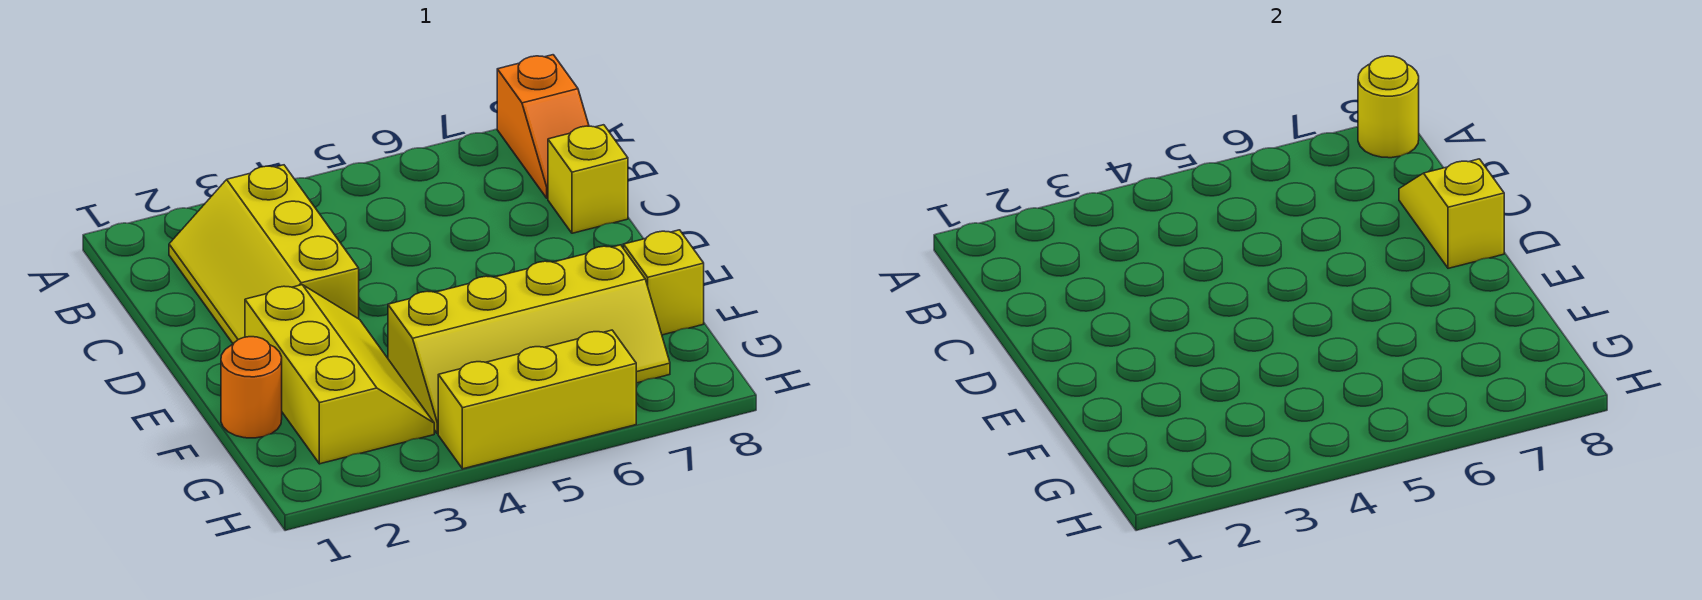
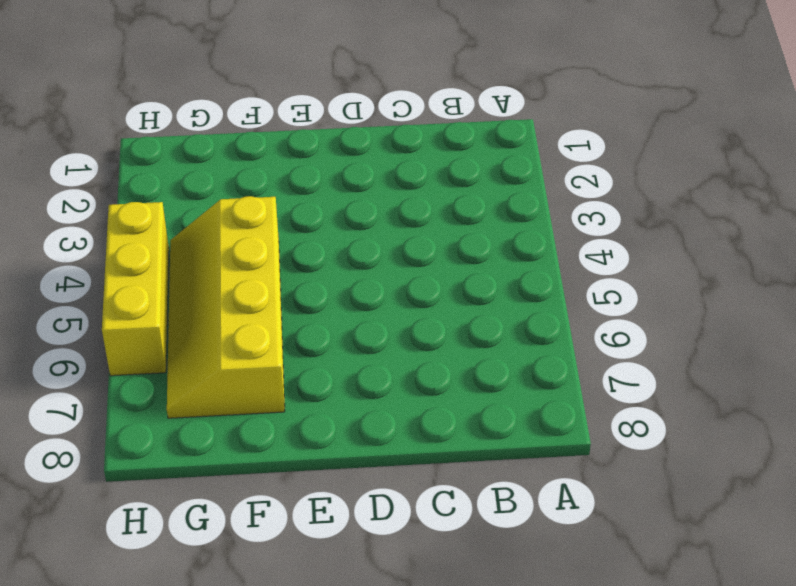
none -> orange 1x2 slope [497,55,589,198]
none -> yellow 2x3 slope [169,165,359,344]

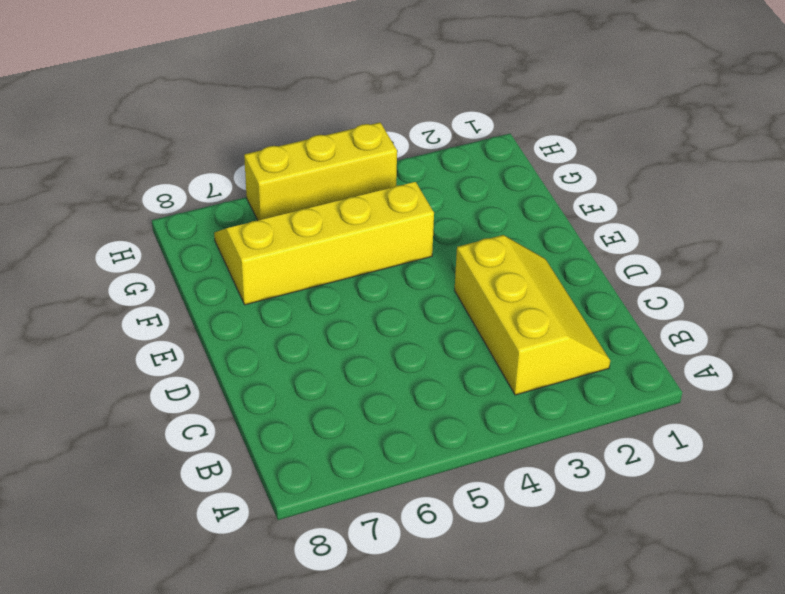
none -> orange 1x2 slope [497,55,589,198]
none -> yellow 1x1 brick [548,125,628,233]

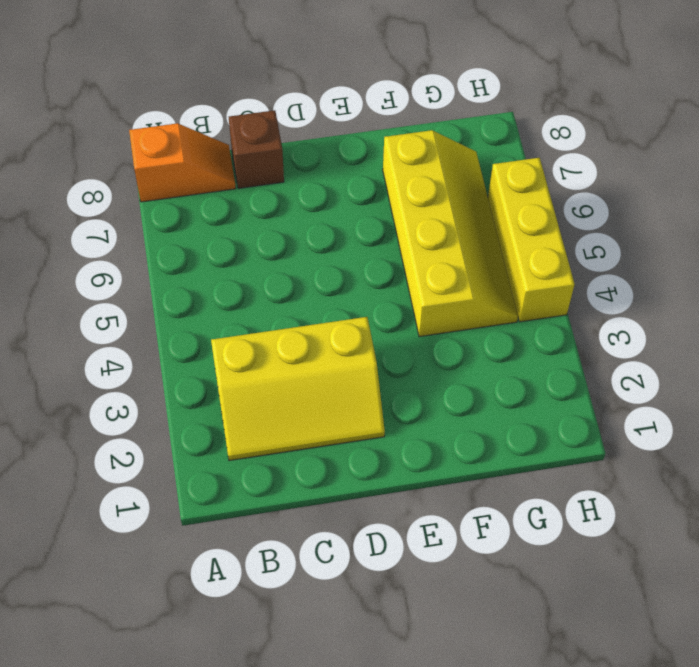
brown 1x1 brick [229,110,284,189] -> yellow 1x1 brick [548,125,628,233]
none -> yellow 2x3 slope [245,285,434,464]
none -> orange 1x1 round brick [221,337,282,438]

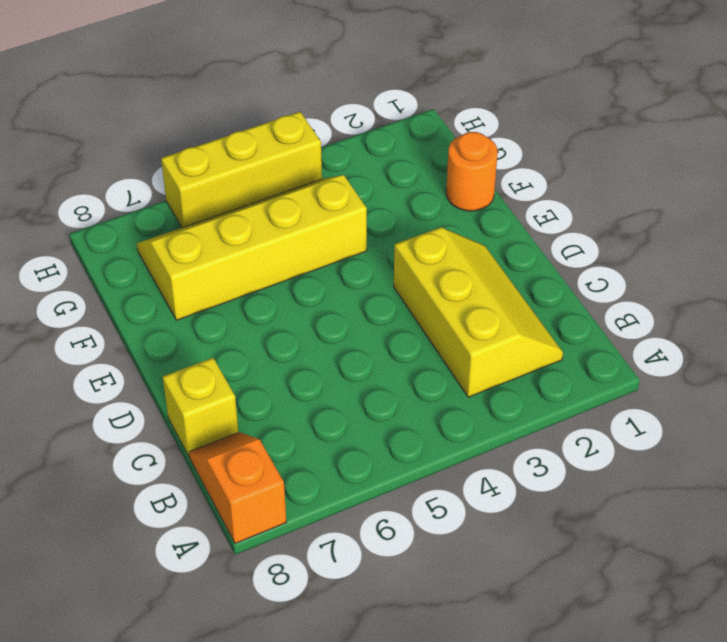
none -> yellow 2x3 slope [245,285,434,464]
none -> yellow 1x1 brick [624,230,704,335]

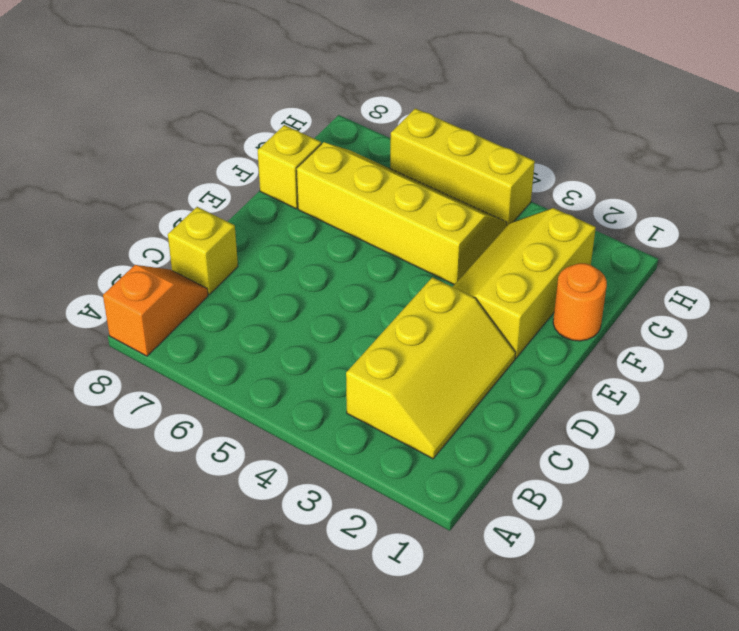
none -> yellow 1x1 round brick [1358,56,1419,158]
none -> yellow 1x2 slope [1399,159,1504,268]

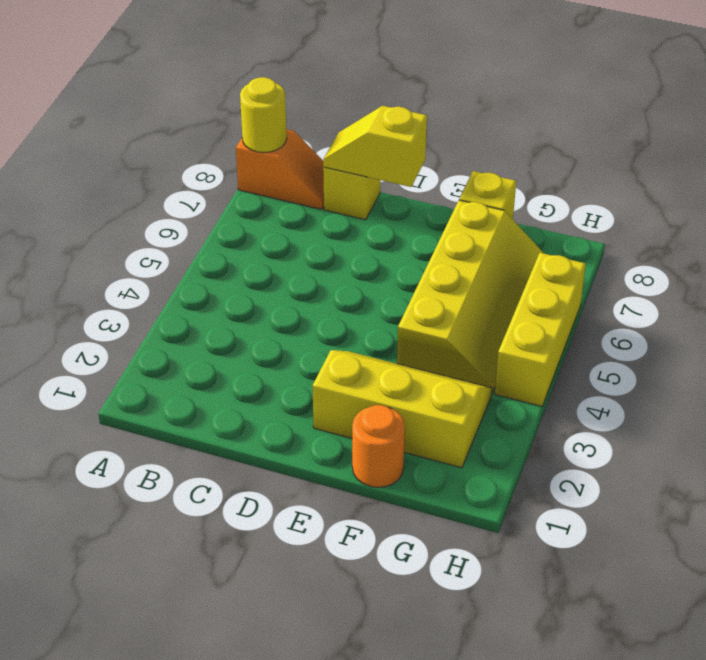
none -> yellow 2x3 slope [169,165,359,344]

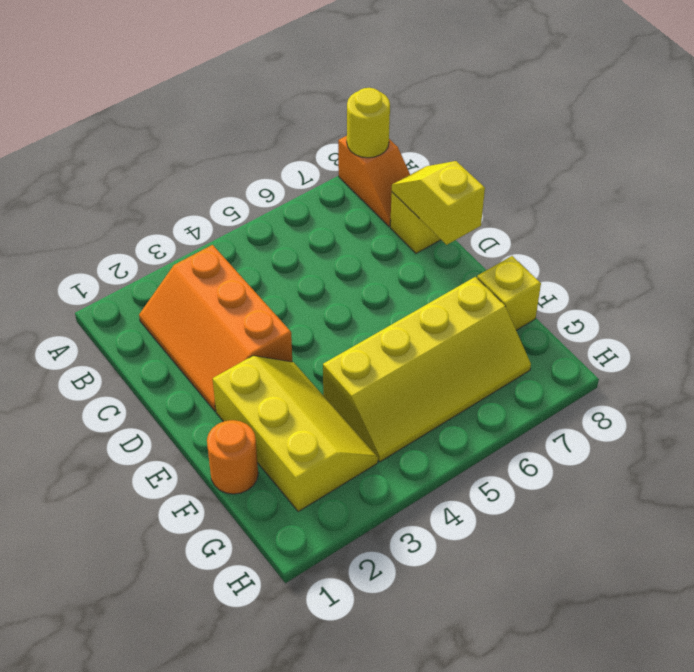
orange 2x3 slope [139,245,292,411] -> yellow 2x3 slope [169,165,359,344]
none -> yellow 1x3 brick [438,330,636,469]

